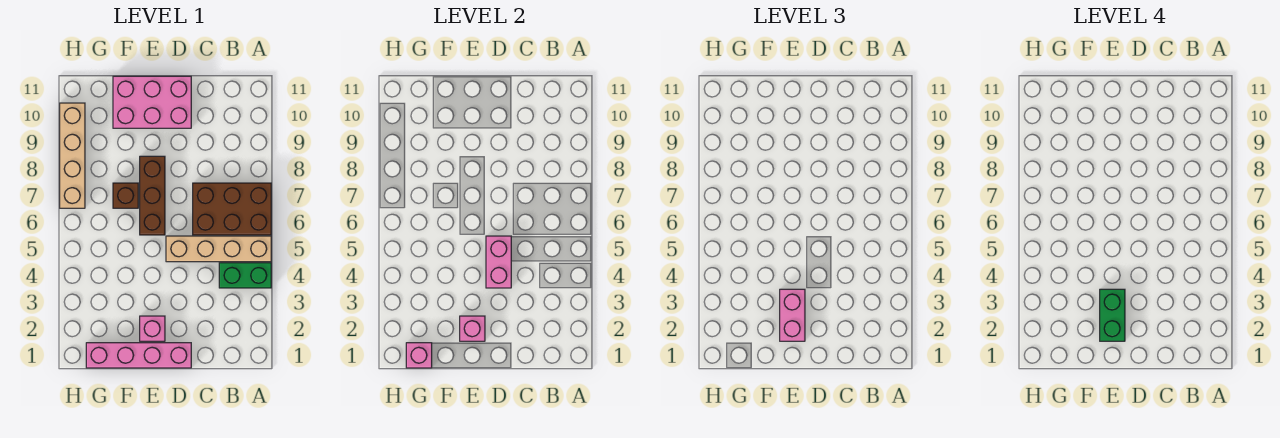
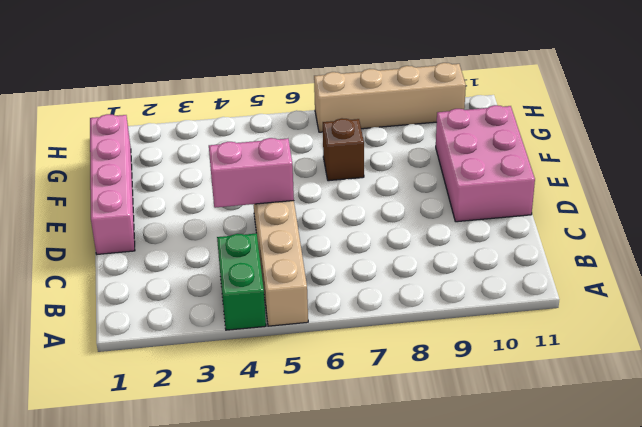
none -> brown 2x3 brick [193,183,271,235]
none -> pink 1x1 brick [140,316,165,341]
none -> brown 1x3 brick [140,156,165,235]

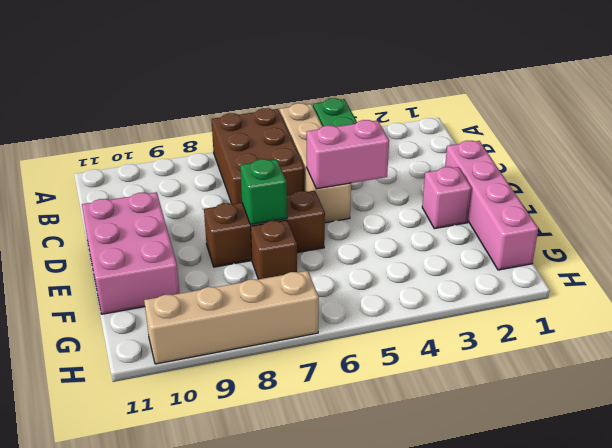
green 1x1 brick [240,159,287,225] -> none
none -> pink 1x1 brick [460,316,485,341]
none -> pink 1x1 brick [406,343,432,368]
none -> pink 1x2 brick [780,289,805,341]

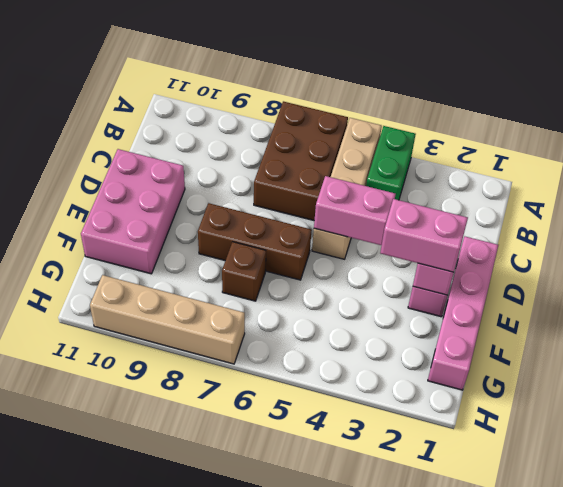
none -> pink 1x1 brick [406,343,432,368]
none -> green 1x2 brick [1100,289,1125,341]

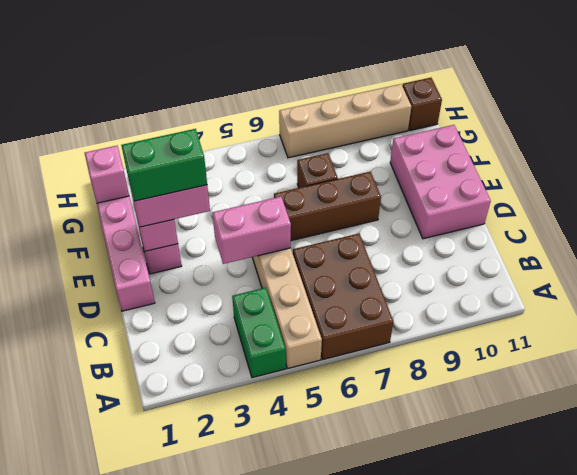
brown 1x1 brick [402,78,442,131] -> none

